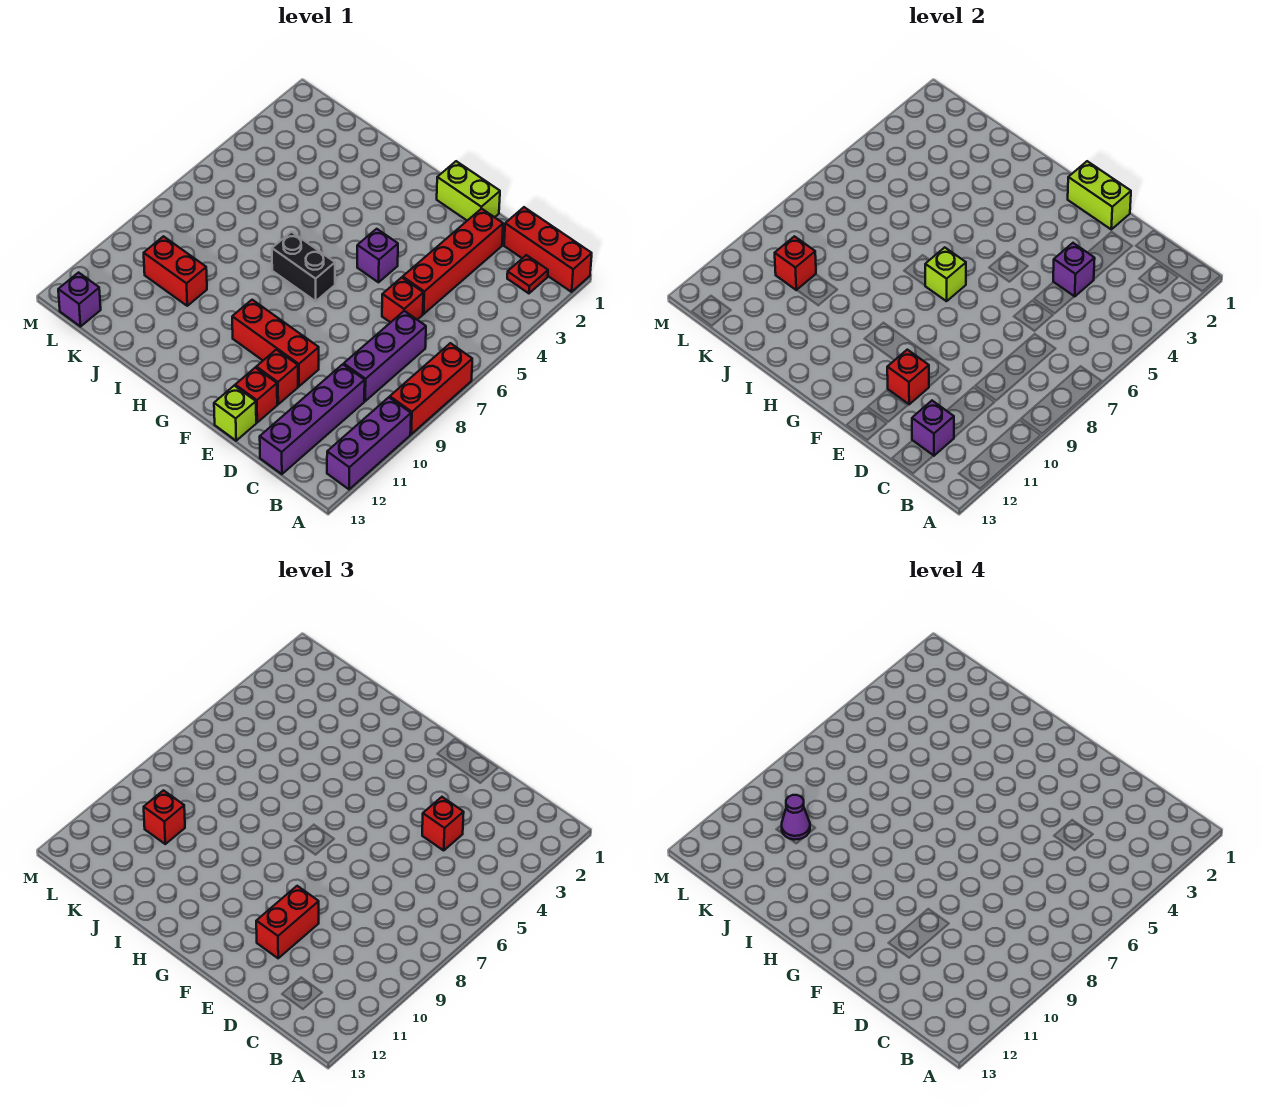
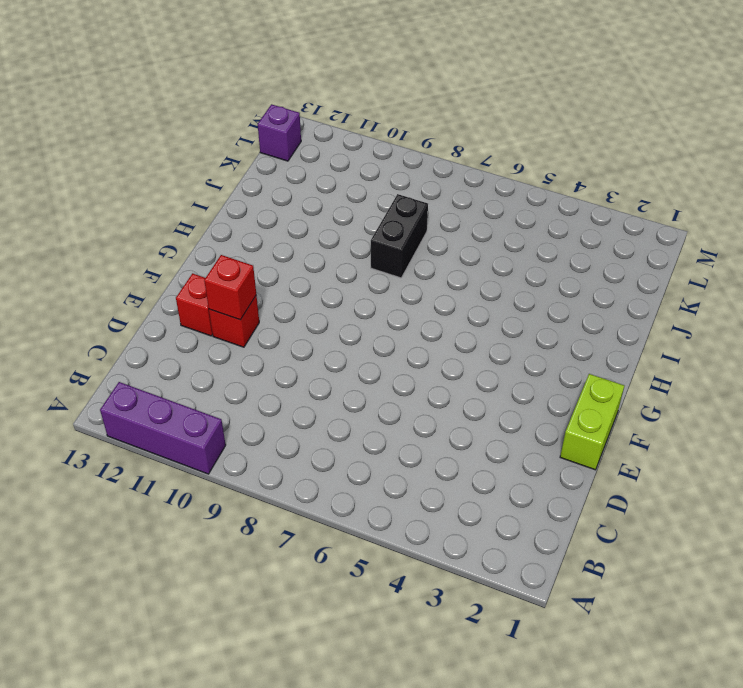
black 1x2 brick [371,194,428,278] -> black 1x2 brick moved to [272,232,335,301]
none -> red 1x3 brick [504,207,592,292]
none -> red 1x3 brick [390,343,472,434]
none -> red 1x1 plate [507,255,548,293]

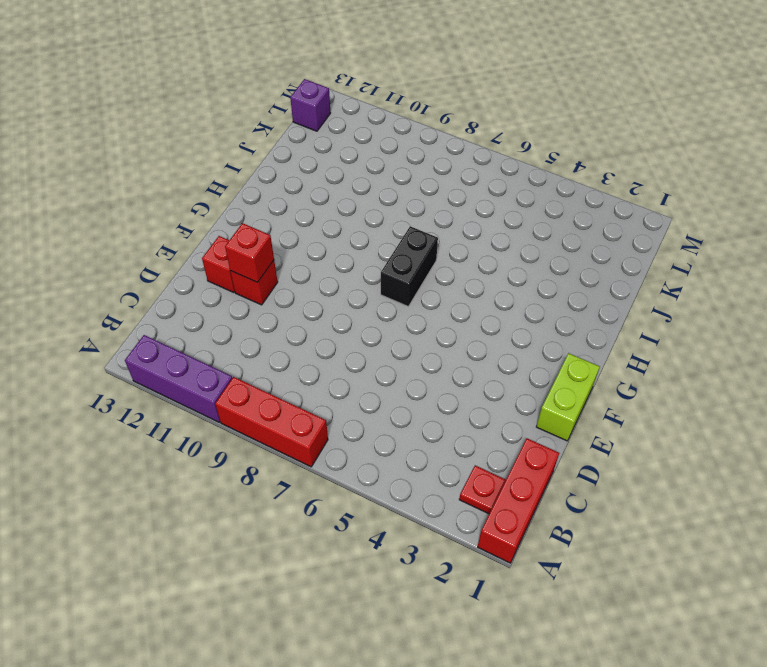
none -> purple 1x3 brick [344,311,426,401]
none -> purple 1x4 brick [260,364,365,474]
none -> red 1x4 brick [403,209,503,314]

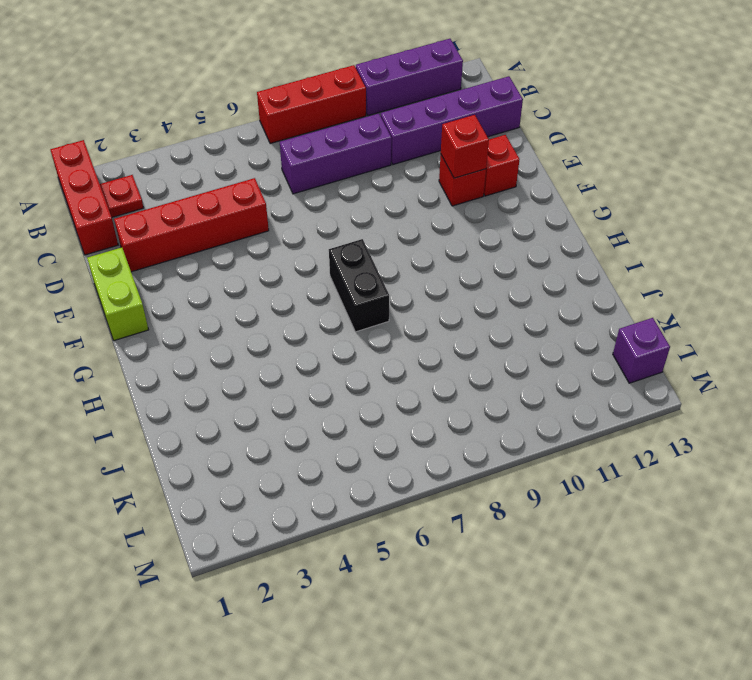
none -> red 1x1 brick [382,277,423,323]
none -> red 1x3 brick [232,300,319,386]
none -> lime 1x1 brick [214,386,256,441]

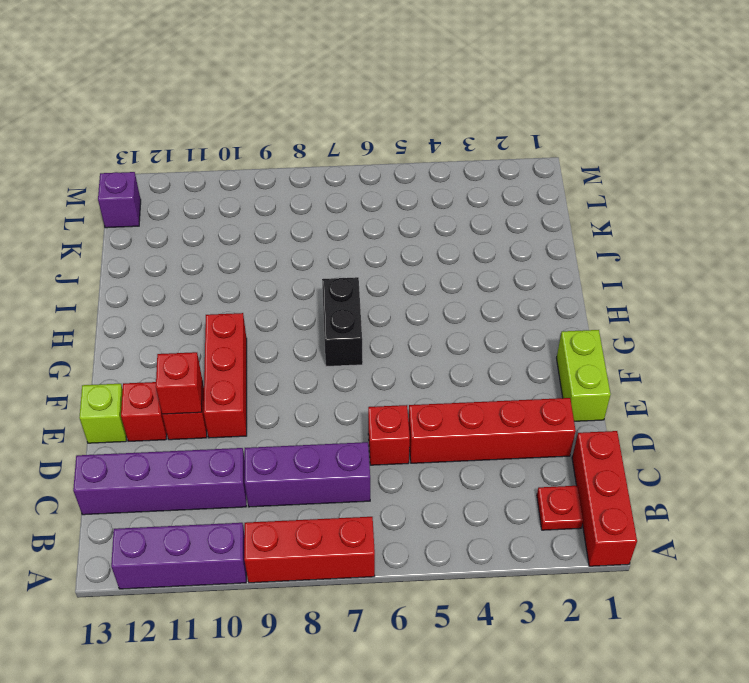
none -> purple 1x1 brick [357,229,398,282]
none -> red 1x2 brick [144,236,207,306]
none -> purple 1x1 brick [912,401,954,456]

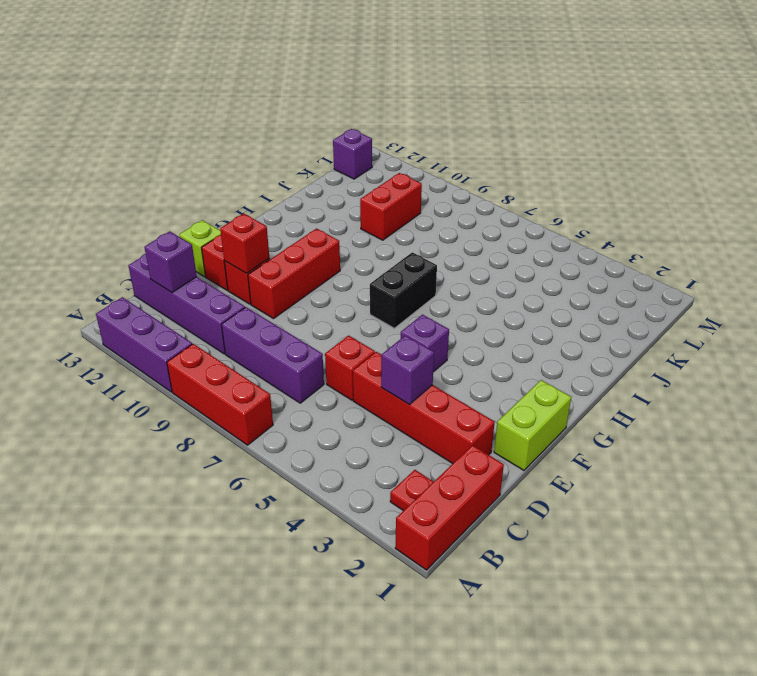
none -> lime 1x2 brick [1068,161,1131,229]
none -> lime 1x1 brick [925,247,966,301]
none -> red 1x1 brick [775,236,816,290]

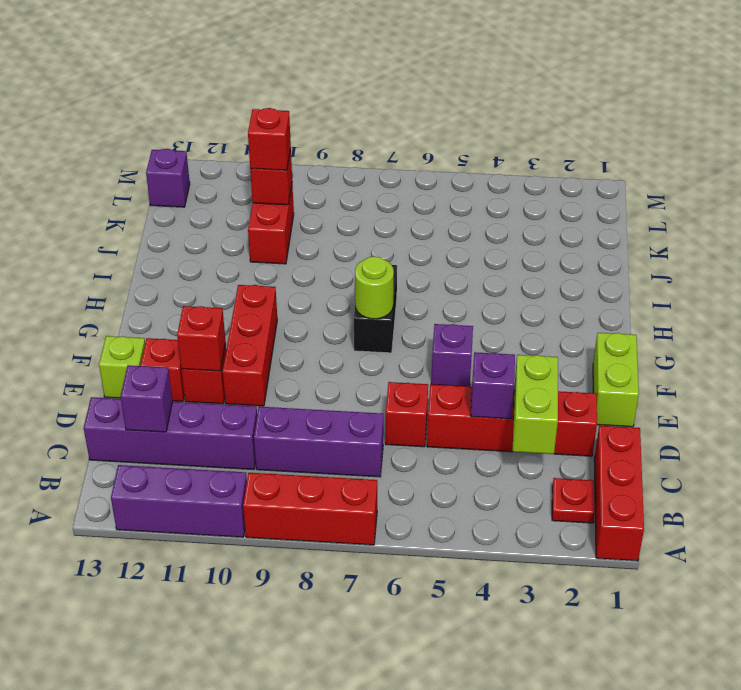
lime 1x2 brick [513,355,558,454] -> lime 1x2 brick moved to [1068,161,1131,229]
lime 1x1 round brick [355,256,394,319] -> lime 1x1 brick [925,247,966,301]
none -> red 1x1 brick [422,797,464,850]
none -> red 1x2 brick [256,886,319,958]
none -> purple 1x1 cone [782,795,810,840]

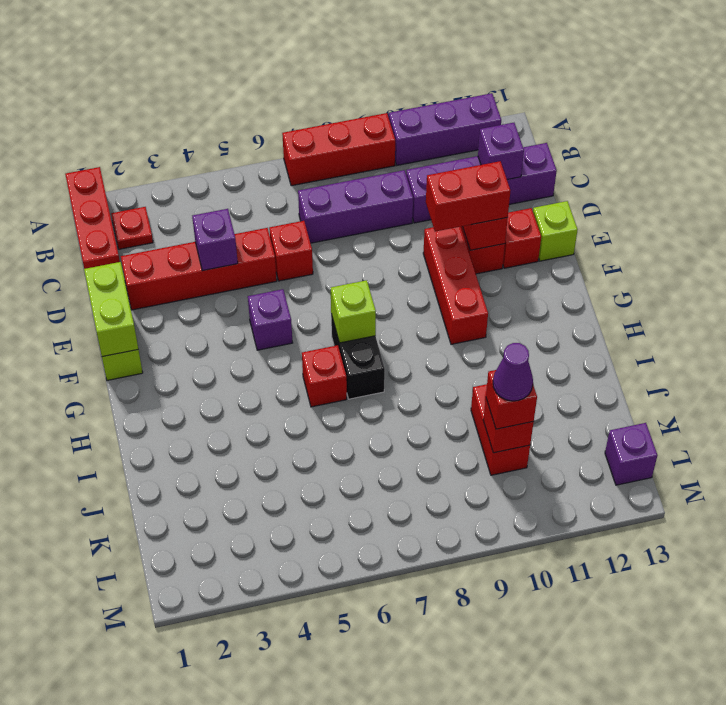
red 1x1 brick [302,345,347,407] -> red 1x1 brick moved to [422,797,464,850]

